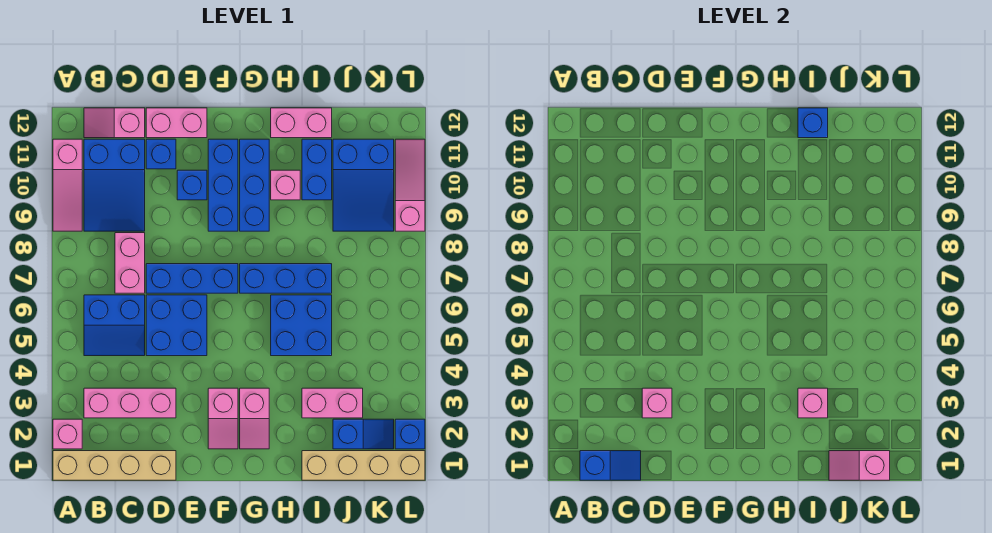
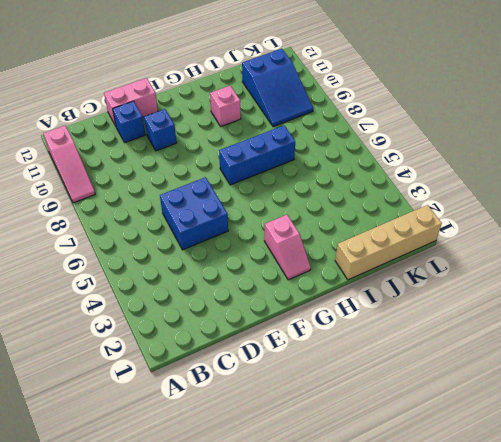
none -> tan 1x4 brick [53,451,176,480]
none -> pink 1x1 brick [53,419,82,449]
none -> pink 1x3 brick [84,388,176,418]
none -> blue 2x2 slope [84,295,145,356]

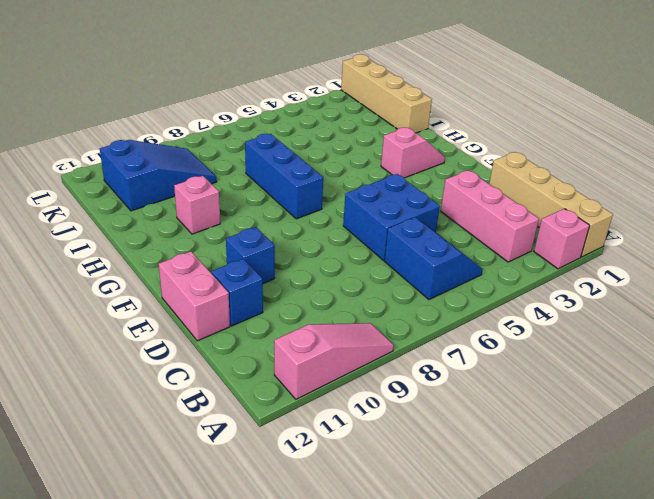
none -> blue 2x3 slope [84,139,145,231]
none -> pink 1x2 slope [84,108,145,138]
none -> pink 1x2 brick [115,233,145,293]
none -> blue 1x3 brick [146,264,238,293]

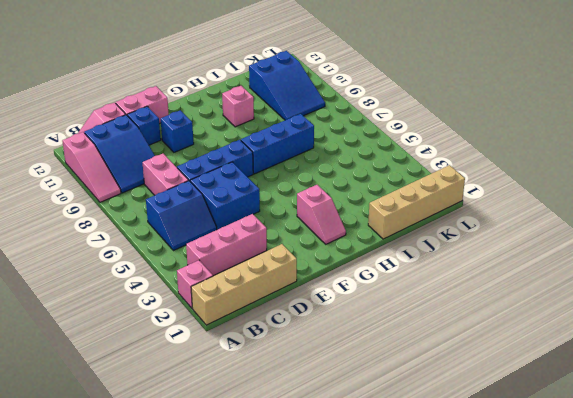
none -> pink 1x2 slope [208,388,238,449]
none -> blue 1x3 brick [208,139,238,231]
none -> blue 1x3 brick [240,139,269,231]
none -> blue 2x2 brick [271,295,332,356]

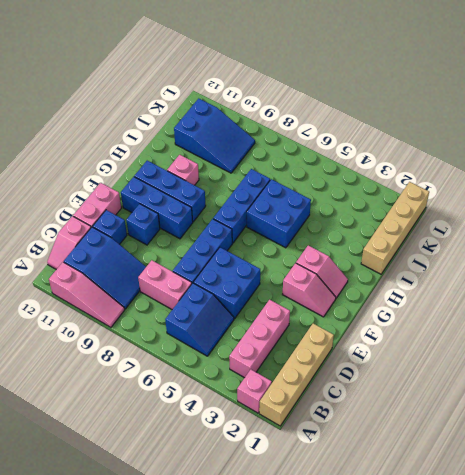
none -> pink 1x2 brick [271,108,332,138]
none -> pink 1x2 brick [302,388,363,418]
none -> blue 1x2 brick [302,139,332,200]
none -> blue 1x2 slope [333,419,394,449]

